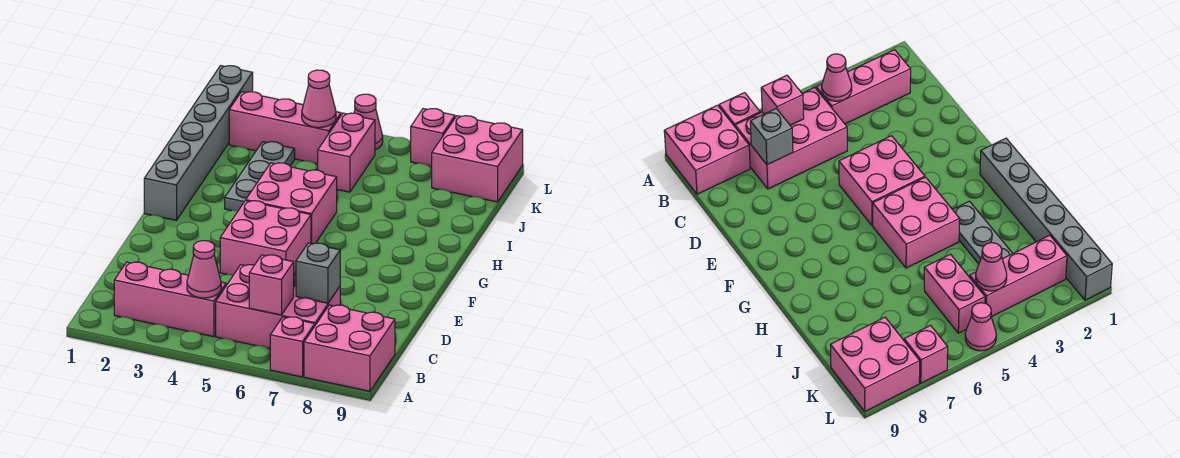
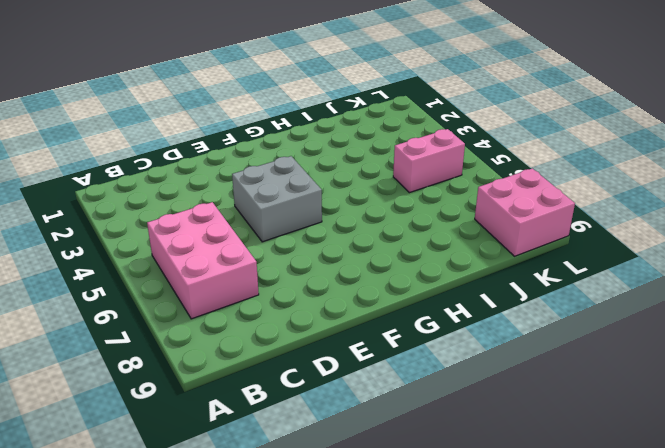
grey 2x2 brick [232,156,322,242] -> pink 2x2 brick [220,201,311,275]
none -> pink 1x1 brick [270,317,315,377]
none -> pink 2x2 brick [304,305,395,391]
none -> pink 1x3 brick [114,262,226,337]

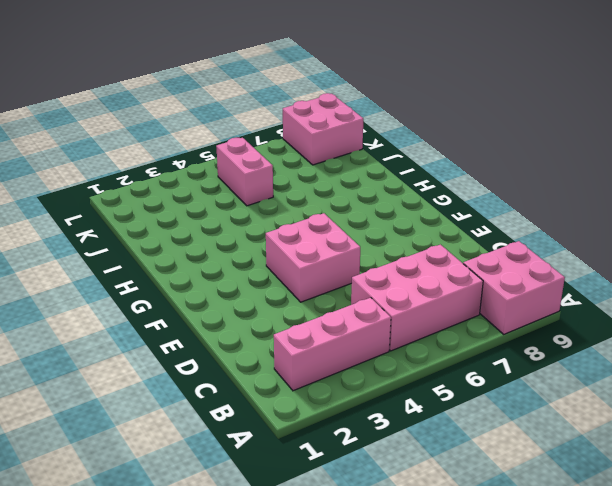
none -> pink 1x1 brick [270,317,315,377]
none -> grey 1x6 brick [144,66,253,220]
none -> pink 2x2 brick [246,163,337,244]

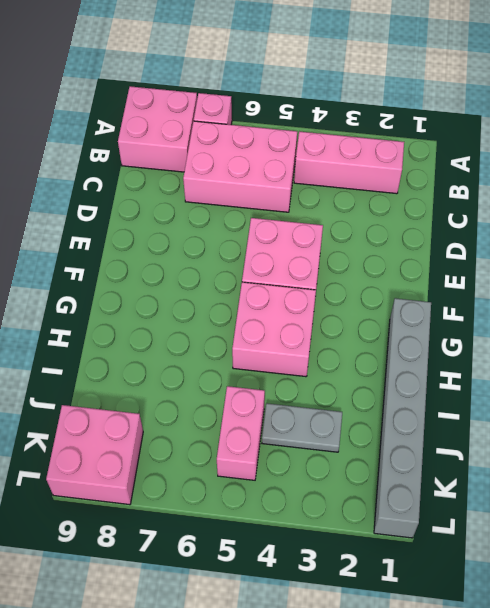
grey 1x2 plate [262,403,342,452] -> grey 1x3 plate [225,142,295,211]
none -> pink 1x3 brick [229,92,341,164]
none -> pink 1x1 cone [354,94,383,150]
none -> pink 1x1 brick [411,109,455,166]

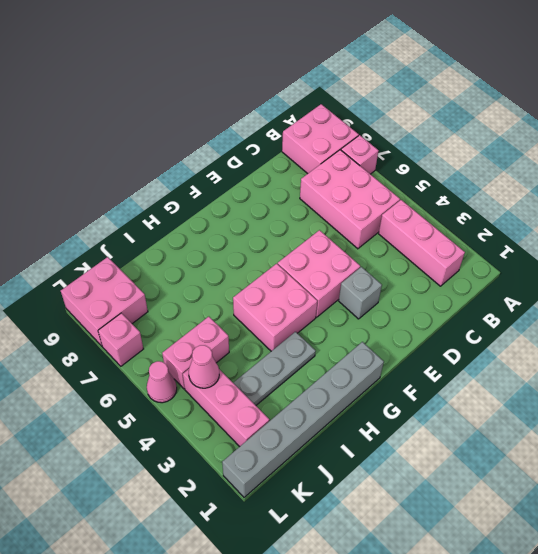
grey 1x1 brick [339,267,382,319] -> grey 1x1 brick moved to [296,243,340,303]
none -> pink 1x1 cone [187,241,221,298]
none -> pink 1x1 brick [249,255,294,315]

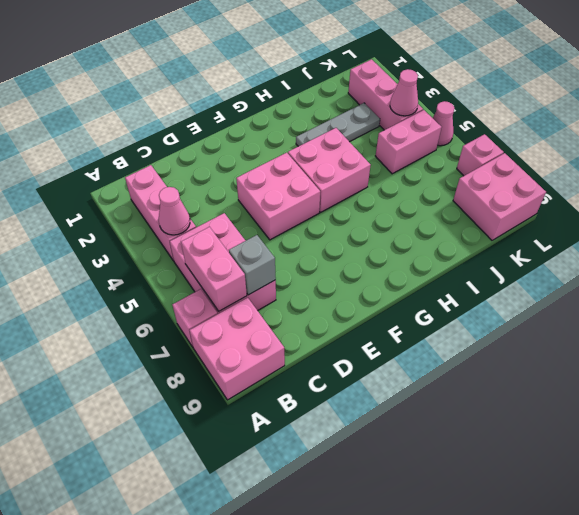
pink 1x2 brick [181,227,247,311] -> pink 1x1 brick [249,255,294,315]
none -> grey 1x6 brick [144,66,253,220]

